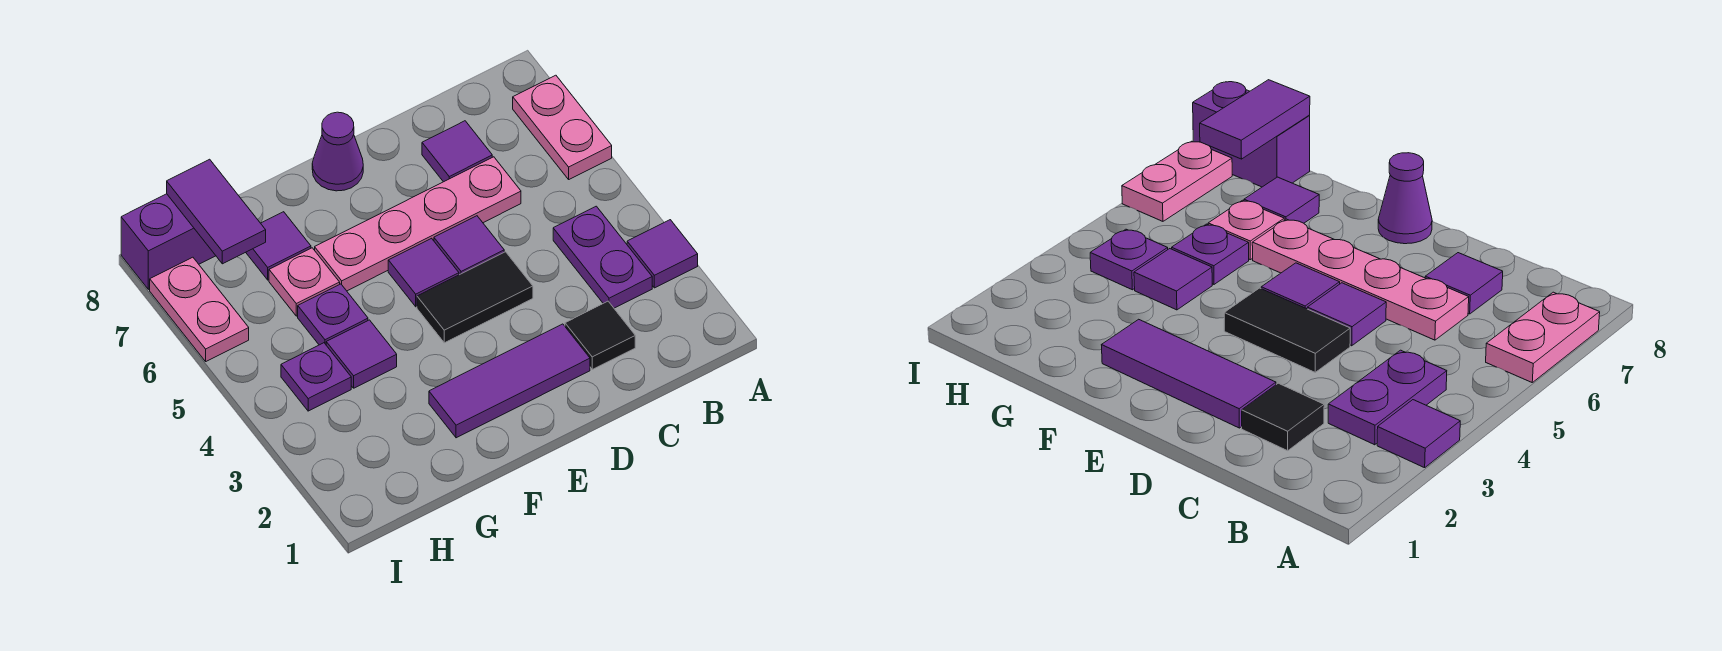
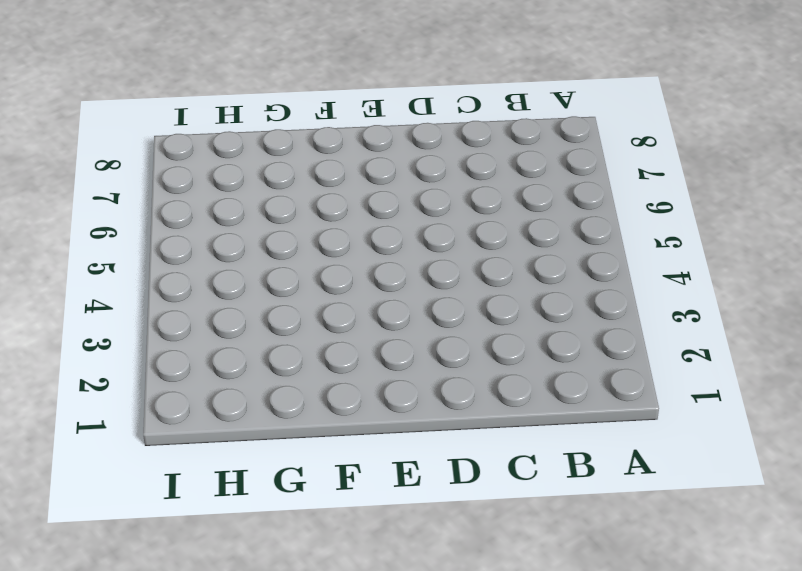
none -> purple 1x1 tile [627,220,698,288]
none -> pink 1x2 plate [513,75,612,179]
none -> purple 1x2 plate [553,206,652,308]

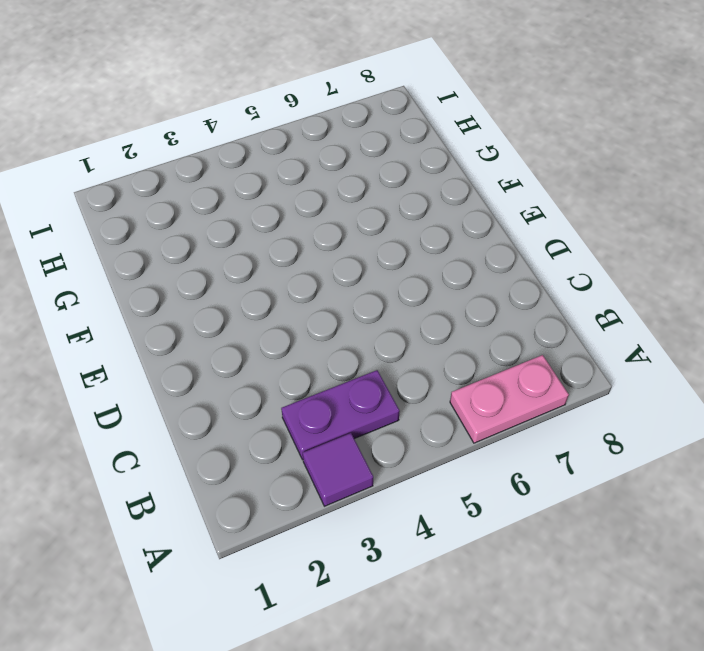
none -> black 1x1 tile [565,301,635,369]
none -> pink 1x4 plate [315,157,521,291]
none -> purple 1x1 tile [422,121,492,182]

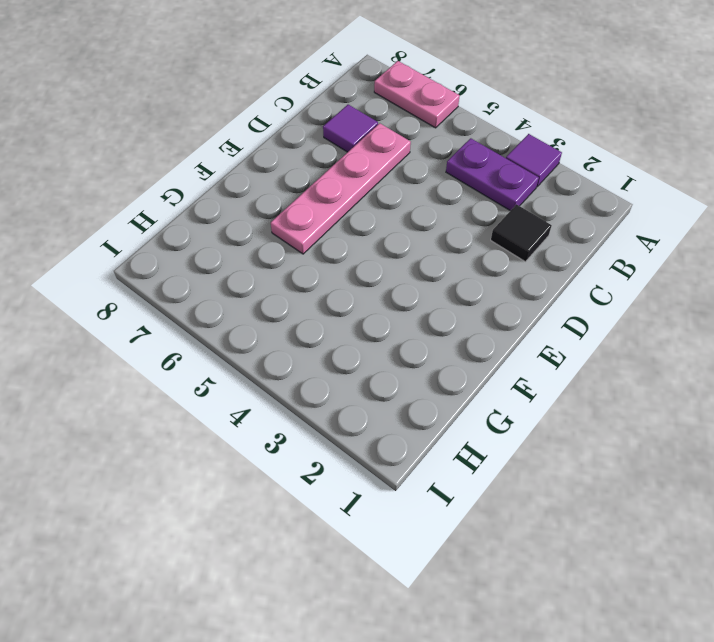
none -> purple 1x3 tile [429,324,590,438]
none -> black 1x2 tile [417,252,533,343]
none -> purple 1x1 tile [434,216,504,275]

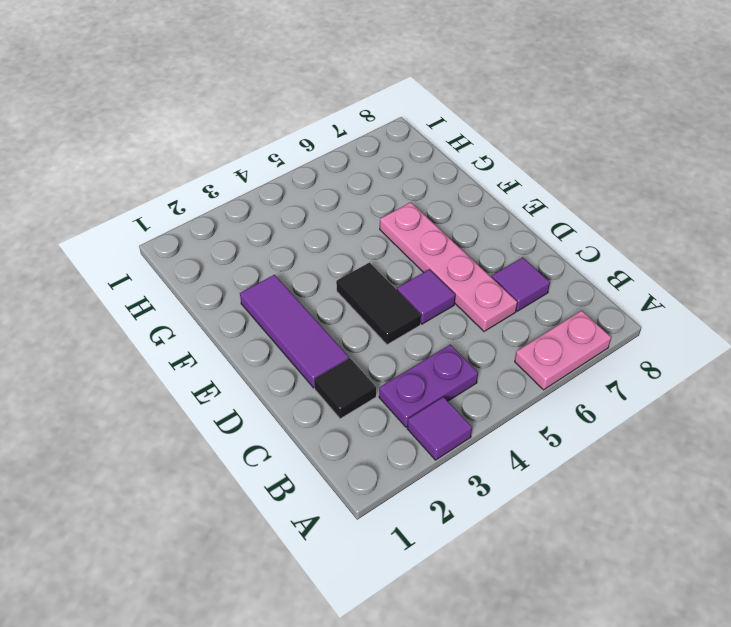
none -> purple 1x1 tile [388,238,459,307]
none -> purple 1x1 cone [312,112,363,191]
none -> purple 1x1 tile [326,320,397,388]

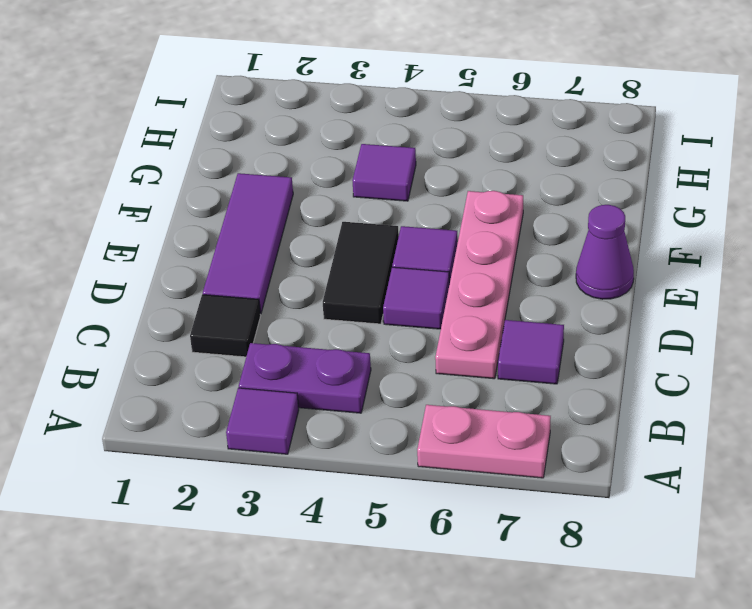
none -> purple 1x1 plate [298,284,368,345]
none -> pink 1x1 plate [269,248,340,316]
none -> purple 1x1 tile [246,212,311,280]

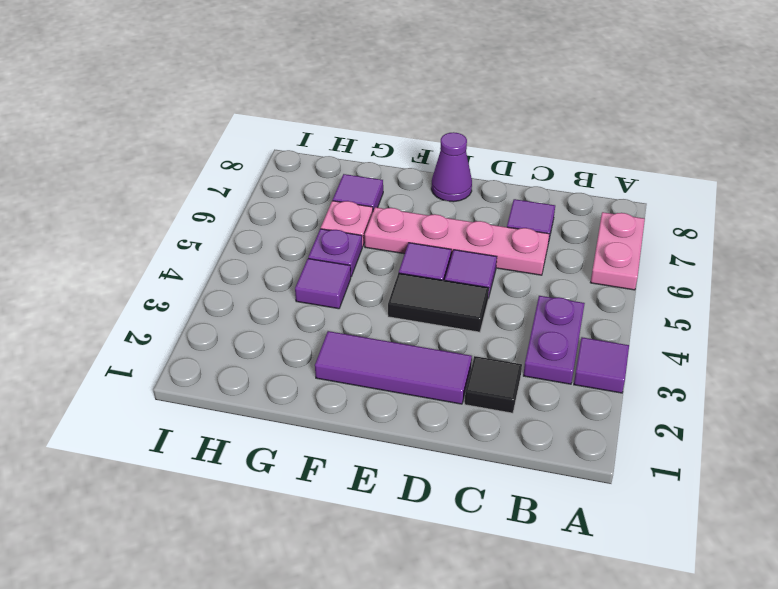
none -> purple 1x1 plate [281,343,351,411]
none -> purple 1x2 brick [121,194,216,289]
none -> pink 1x2 plate [150,257,249,361]

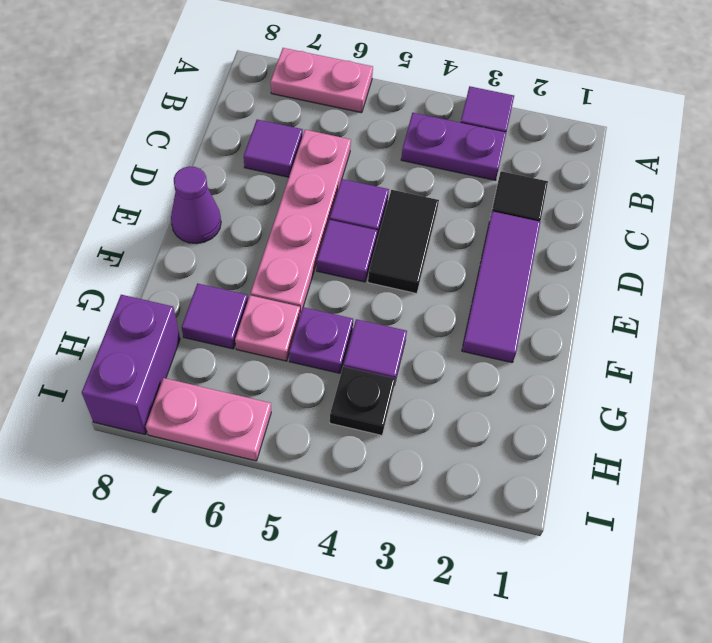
black 1x1 plate [330,367,395,435] -> purple 1x1 plate [281,343,351,411]
none -> purple 1x2 tile [167,159,266,264]

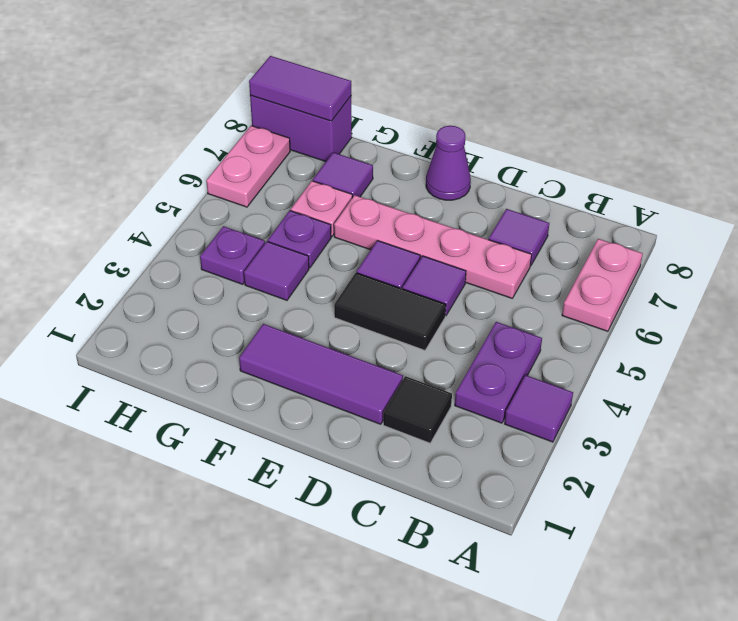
purple 1x2 tile [249,56,351,121] -> purple 1x2 tile turned to [167,159,266,264]

